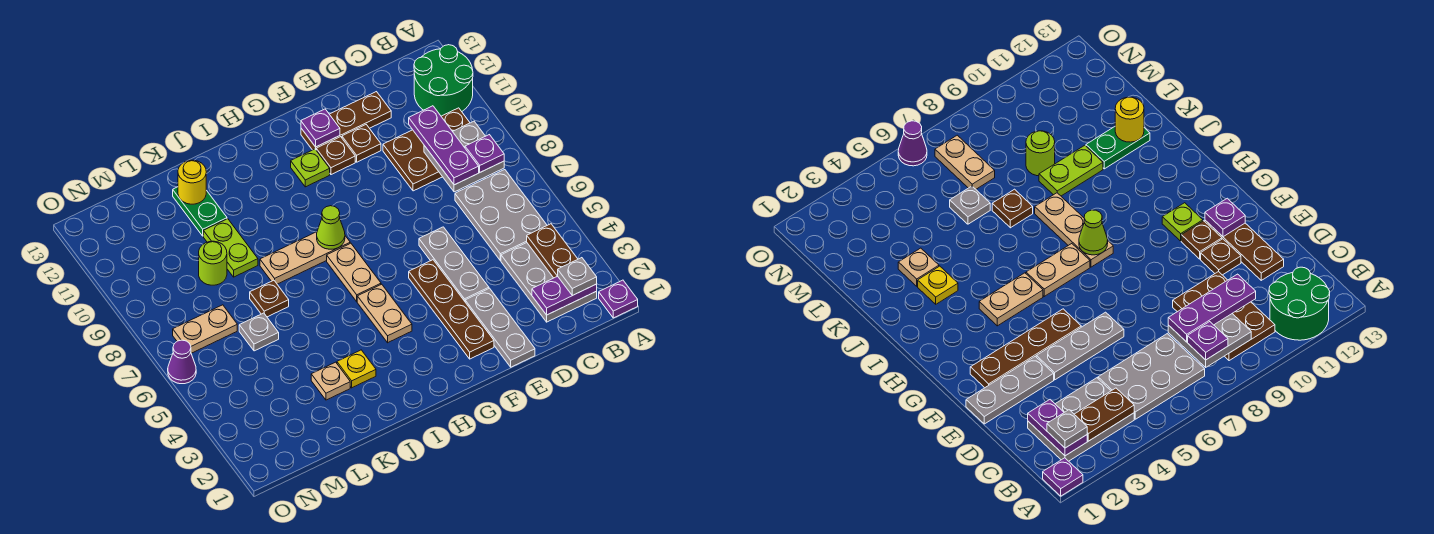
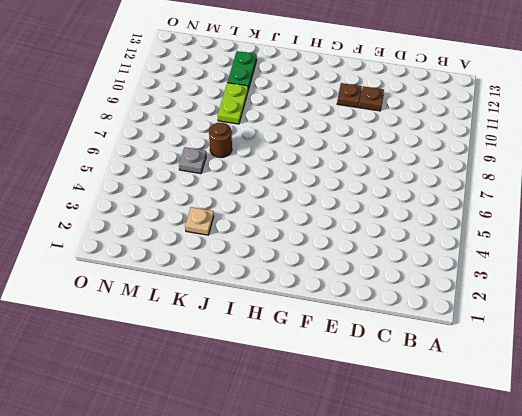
brown 1x1 round brick [209,123,232,158] -> brown 1x1 plate [250,280,289,317]
none -> purple 1x1 plate [599,280,638,318]
none -> green 2x2 round brick [414,45,473,116]
none -> grey 2x3 plate [501,243,597,322]
none -> grey 2x3 plate [455,170,547,261]

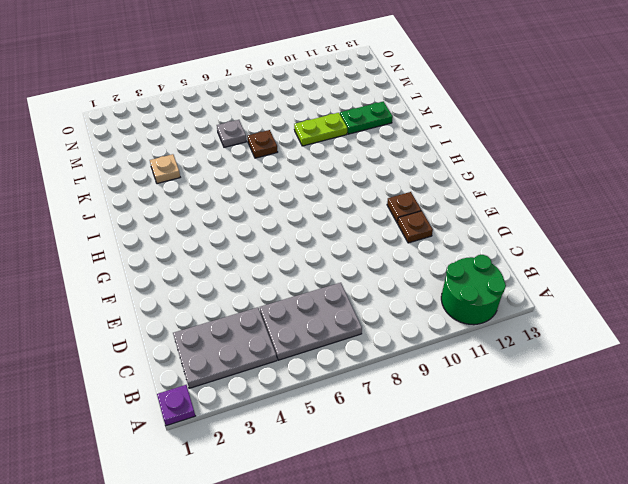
none -> brown 2x3 plate [383,108,470,191]
none -> brown 1x3 plate [301,92,391,150]
none -> grey 1x3 plate [465,288,535,367]
none -> grey 1x3 plate [419,227,489,301]

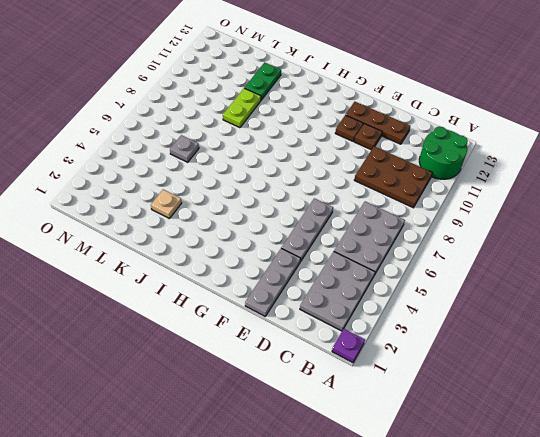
none -> brown 1x4 plate [409,260,494,359]
none -> lime 1x1 plate [291,149,330,187]
none -> tan 1x2 plate [357,284,412,343]
none -> tan 1x2 plate [327,243,381,302]

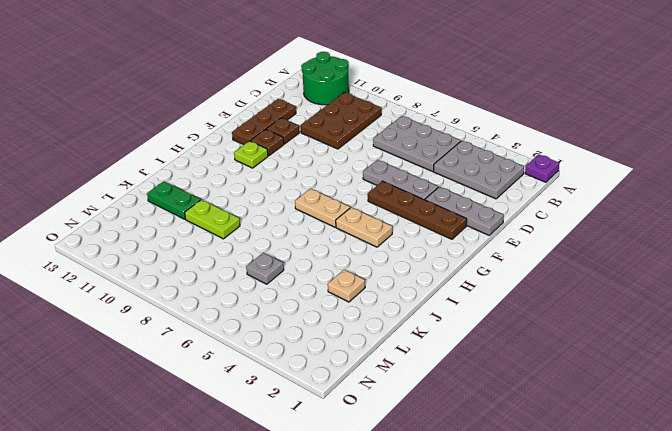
none -> tan 1x3 plate [260,232,350,284]
none -> yellow 1x1 plate [337,350,376,388]
none -> brown 1x1 plate [250,280,289,317]
none -> lime 1x1 round brick [199,241,227,285]

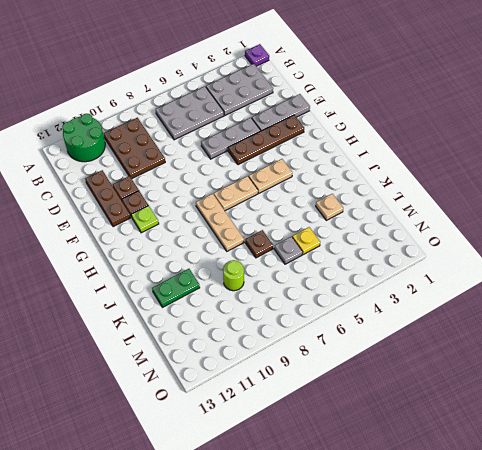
yellow 1x1 plate [292,227,320,255] -> yellow 1x1 plate moved to [337,350,376,388]
none -> lime 1x2 plate [203,219,258,277]
none -> tan 1x2 plate [173,305,237,353]
none -> purple 1x1 cone [168,340,196,384]
none -> purple 1x2 plate [532,276,597,315]

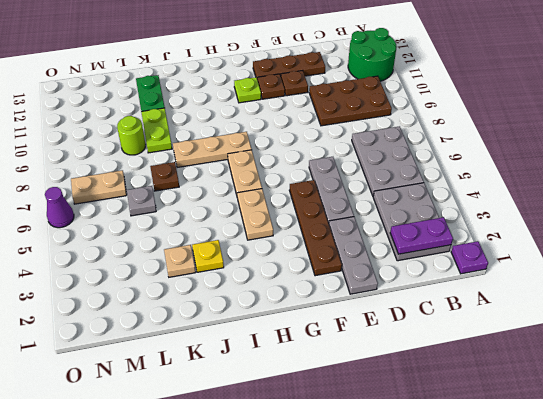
none -> brown 1x2 plate [527,224,578,278]
none -> grey 2x2 plate [424,121,504,192]
none -> purple 1x1 plate [301,109,340,147]
none -> lime 1x1 cone [317,206,345,249]

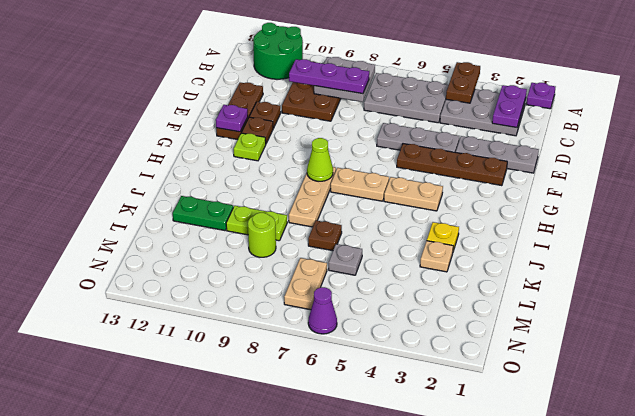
brown 1x2 plate [446,62,480,103] -> brown 1x2 plate turned to [527,224,578,278]
none -> yellow 1x1 round brick [178,160,206,204]
none -> grey 1x1 plate [558,258,597,296]
none -> purple 1x1 plate [465,135,504,172]

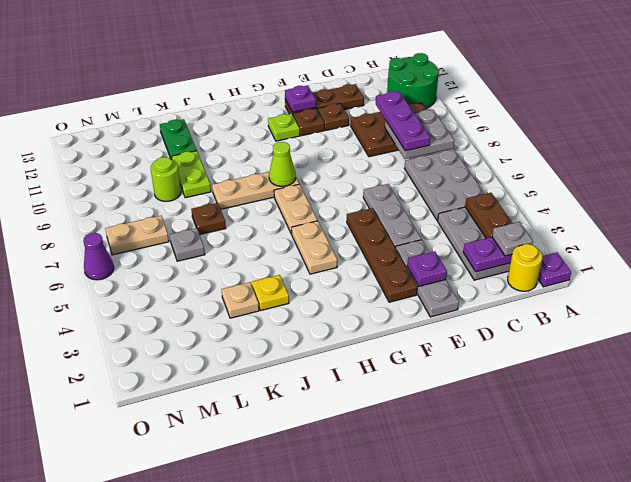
yellow 1x1 round brick [508,244,542,291] -> yellow 1x1 round brick moved to [178,160,206,204]
purple 1x1 plate [407,251,447,286] -> purple 1x1 plate moved to [465,135,504,172]

